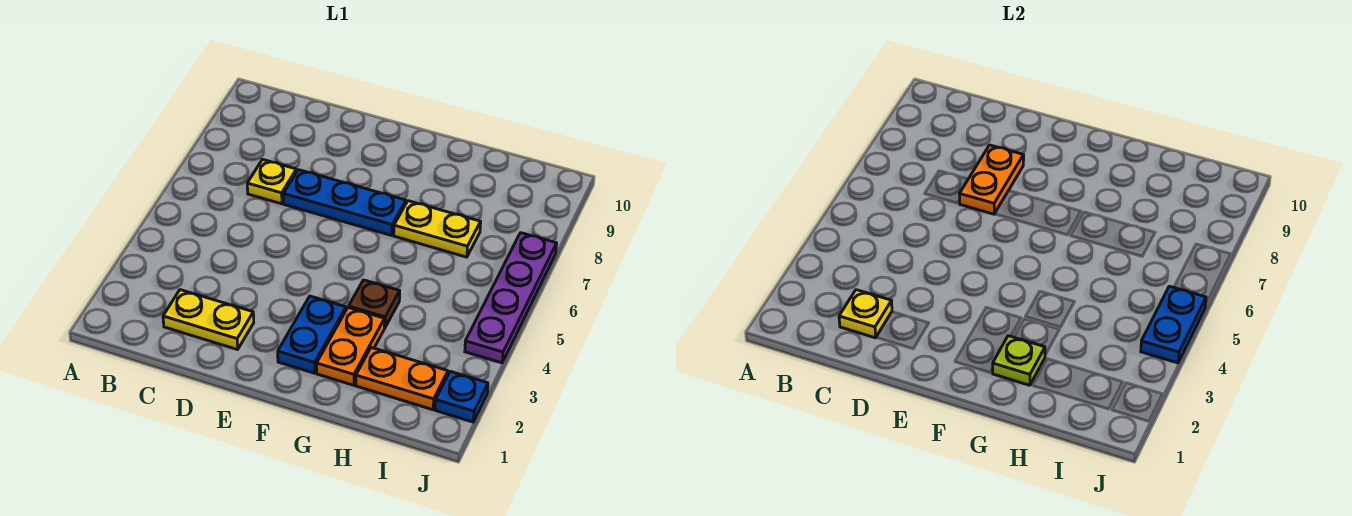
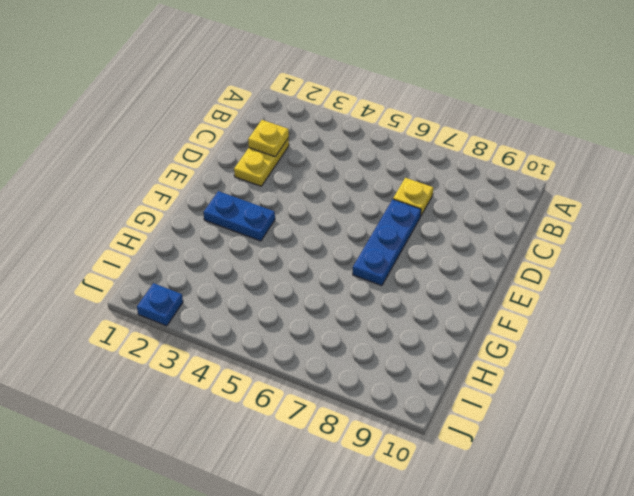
none -> orange 1x2 plate [317,307,385,385]
none -> brown 1x1 plate [349,280,400,328]
none -> yellow 1x2 plate [394,201,481,257]

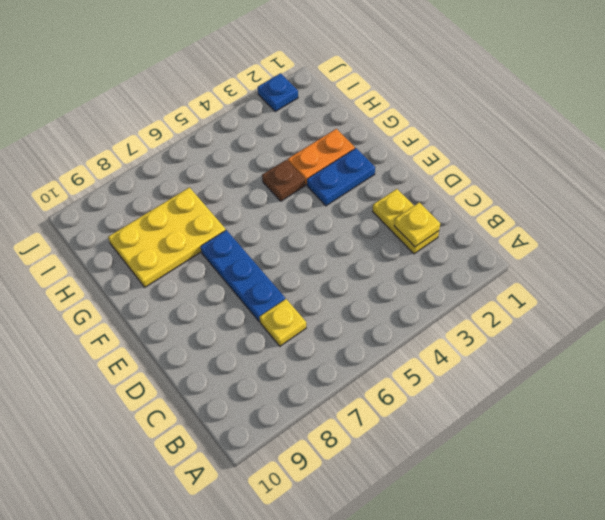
yellow 2x3 plate [108,187,226,287] -> yellow 1x2 plate [394,201,481,257]
none -> orange 1x2 plate [356,348,448,410]
none -> purple 1x4 plate [465,233,557,363]
none -> orange 1x2 plate [959,145,1024,214]

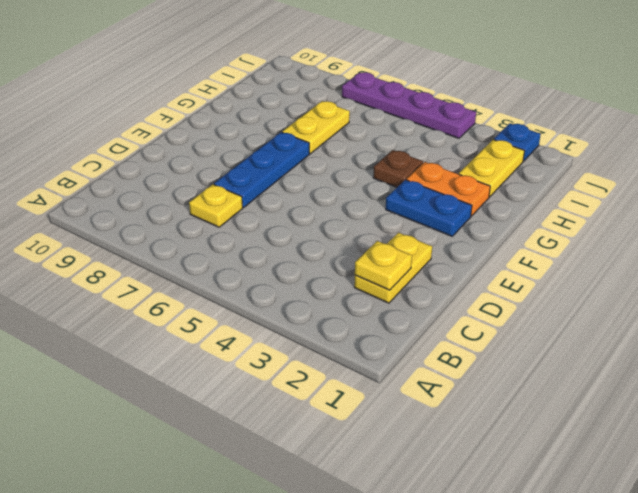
yellow 1x2 plate [459,139,525,197] -> orange 1x2 plate [356,348,448,410]
none -> orange 1x2 plate [959,145,1024,214]
none -> lime 1x1 plate [993,336,1045,385]
none -> blue 1x2 plate [1141,286,1206,363]

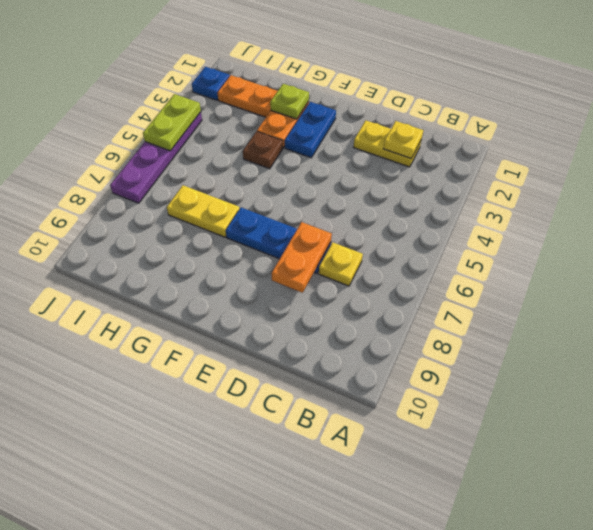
lime 1x2 plate [143,94,201,151] -> blue 1x2 plate [1141,286,1206,363]

